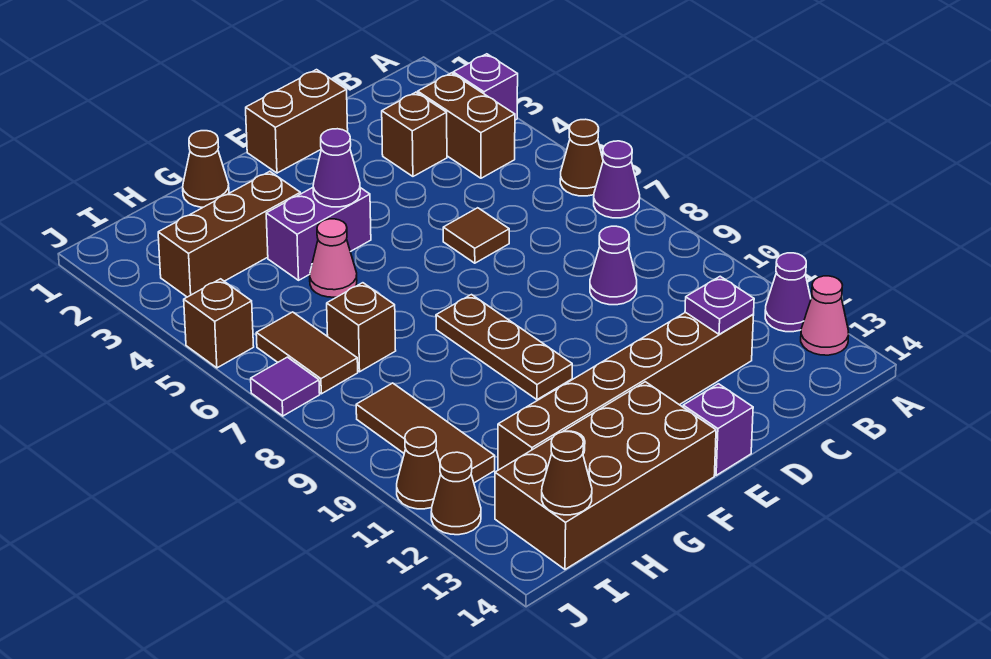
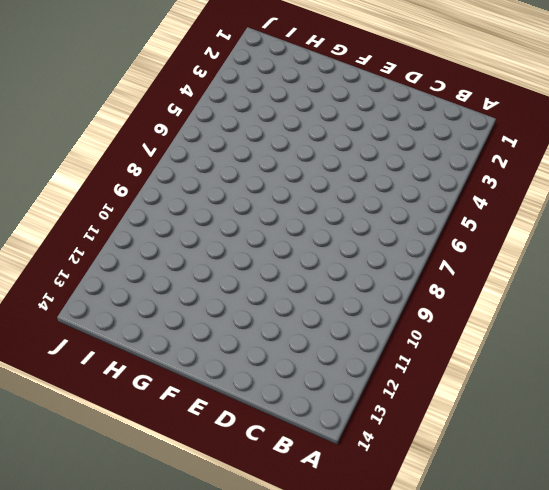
none -> purple 1x1 brick [453,54,518,120]
none -> brown 1x1 cone [560,119,603,196]
none -> purple 1x1 cone [594,141,640,218]

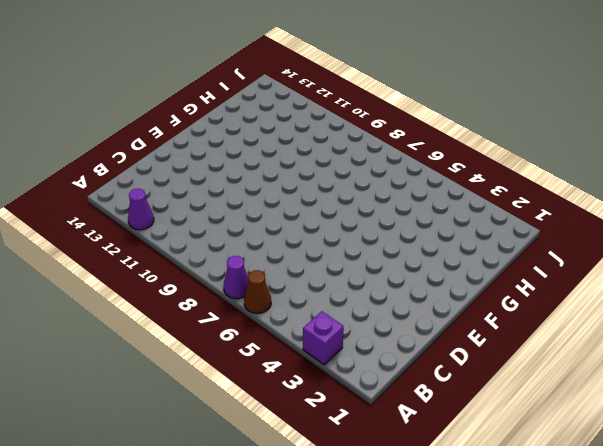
none -> pink 1x1 cone [801,276,849,355]
none -> brown 1x2 brick [418,73,515,178]
none -> brown 1x1 brick [382,92,447,176]

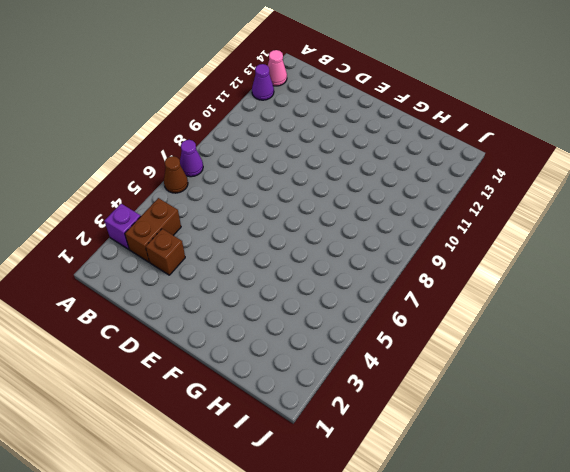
none -> purple 1x1 cone [590,226,637,305]
none -> brown 1x6 brick [498,312,754,470]
none -> brown 1x2 brick [246,70,348,173]

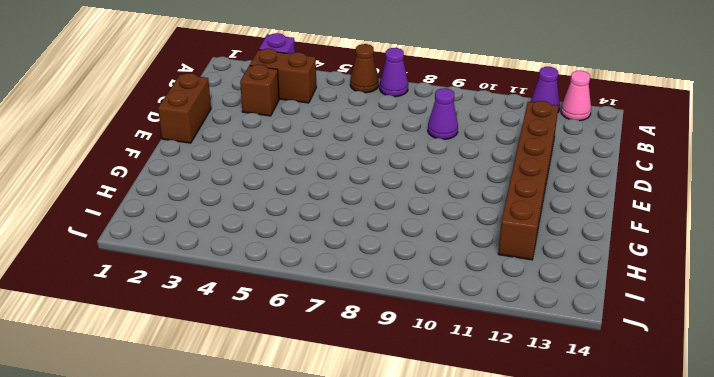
none -> brown 1x1 tile [443,208,509,263]
none -> purple 1x1 brick [683,384,753,475]
none -> purple 1x2 brick [266,188,371,280]

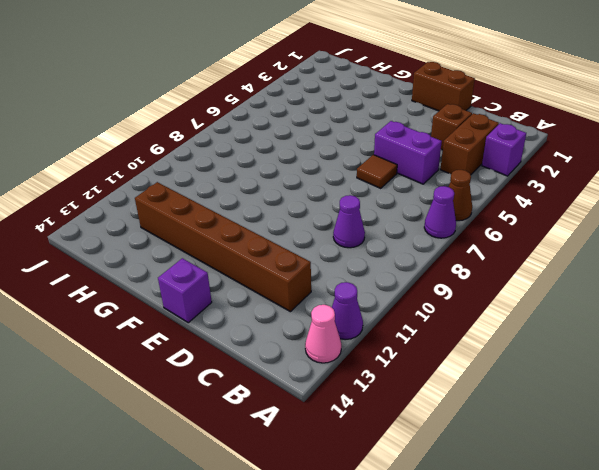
purple 1x2 brick [374,121,442,184] -> purple 1x2 brick moved to [266,188,371,280]
none -> brown 1x3 plate [436,295,572,400]
none -> brown 2x4 brick [495,382,716,569]
none -> brown 1x1 cone [183,131,229,207]

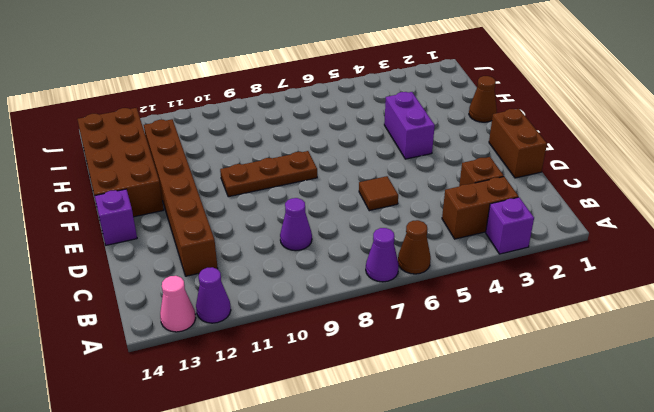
none -> brown 1x3 brick [158,171,300,297]
none -> pink 1x1 cone [310,219,357,297]
none -> brown 1x1 brick [327,283,396,372]

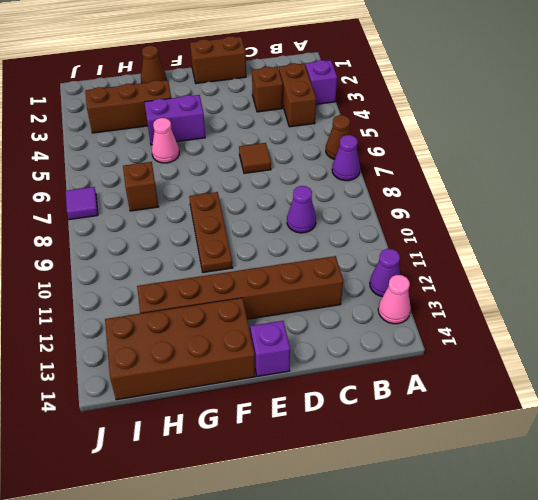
none -> brown 1x2 tile [256,312,358,394]
none -> brown 1x3 tile [356,383,495,483]
none -> brown 1x1 brick [184,279,254,368]

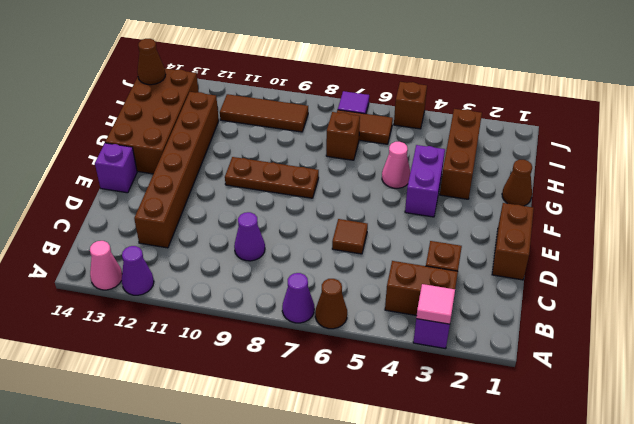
pink 1x1 tile [416,284,455,324] -> none
none -> brown 1x1 cone [397,427,441,509]
none -> brown 1x1 cone [431,452,481,535]
none -> purple 1x1 plate [685,276,754,334]

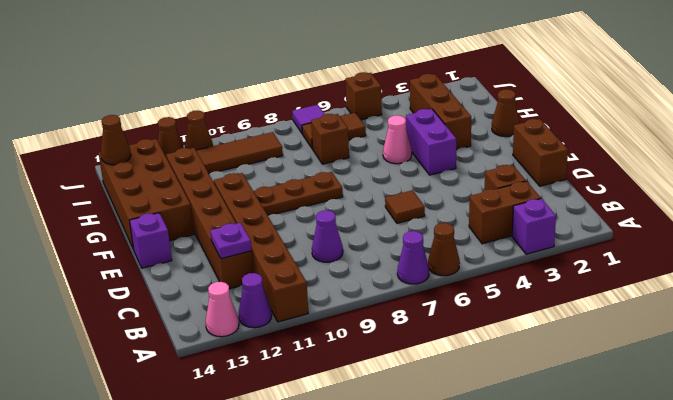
brown 1x6 brick [214,173,308,322] -> none
none -> purple 1x1 cone [313,129,360,207]

